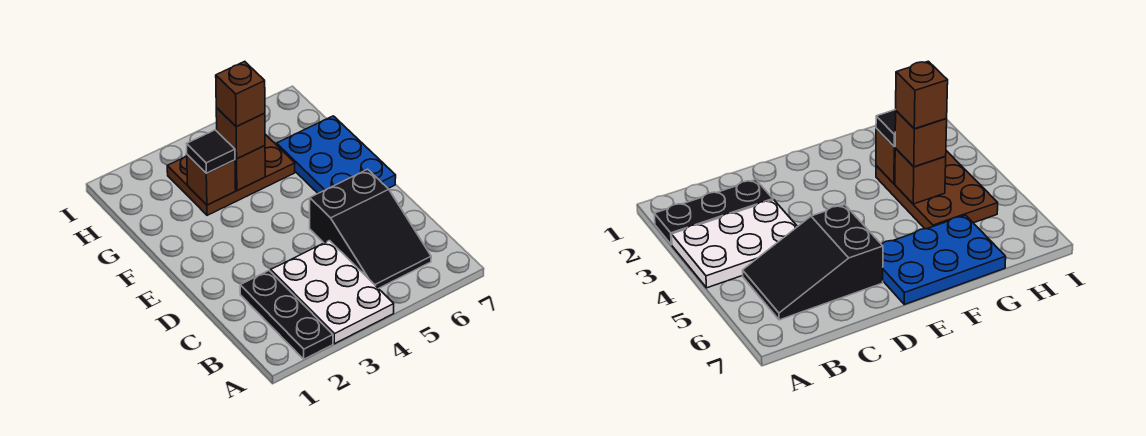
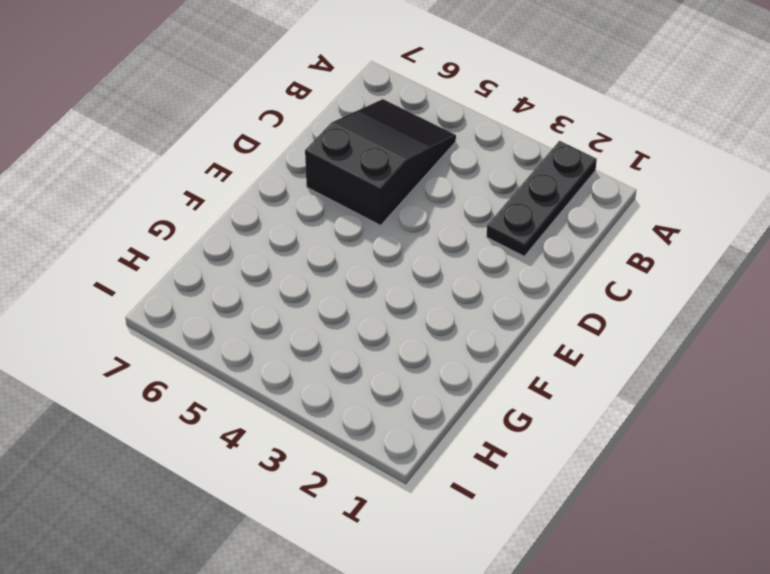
none -> white 2x3 plate [271,241,394,344]
none -> blue 2x3 plate [277,116,396,193]

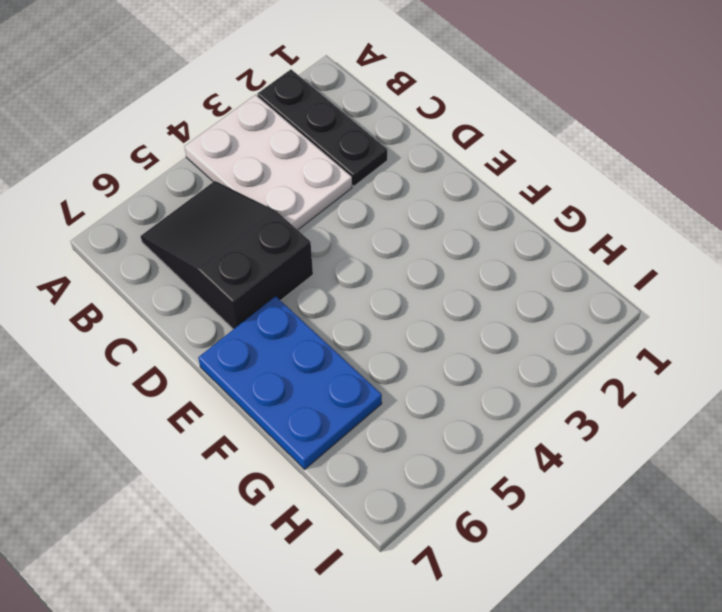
none -> brown 2x3 plate [167,134,295,215]
none -> brown 1x1 brick [187,155,236,205]

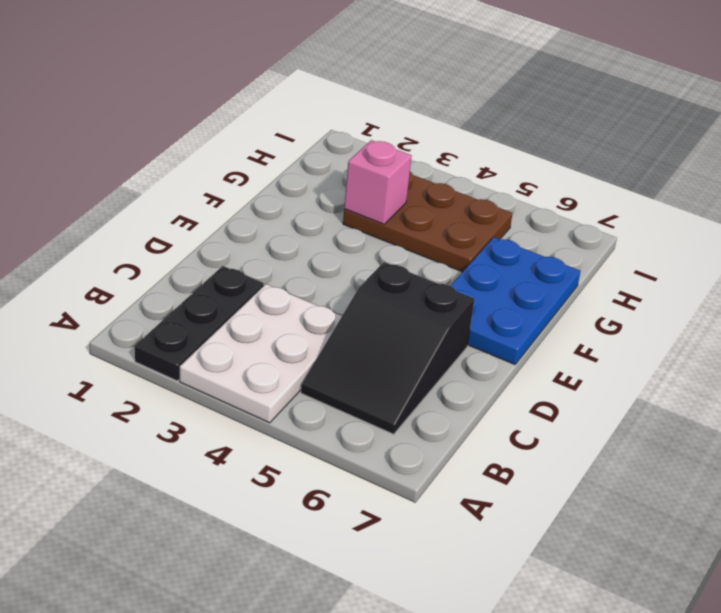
pink 1x1 brick [344,140,412,224] -> brown 1x1 brick [187,155,236,205]
none -> brown 1x1 brick [235,146,265,191]
none -> black 1x1 tile [187,130,235,173]

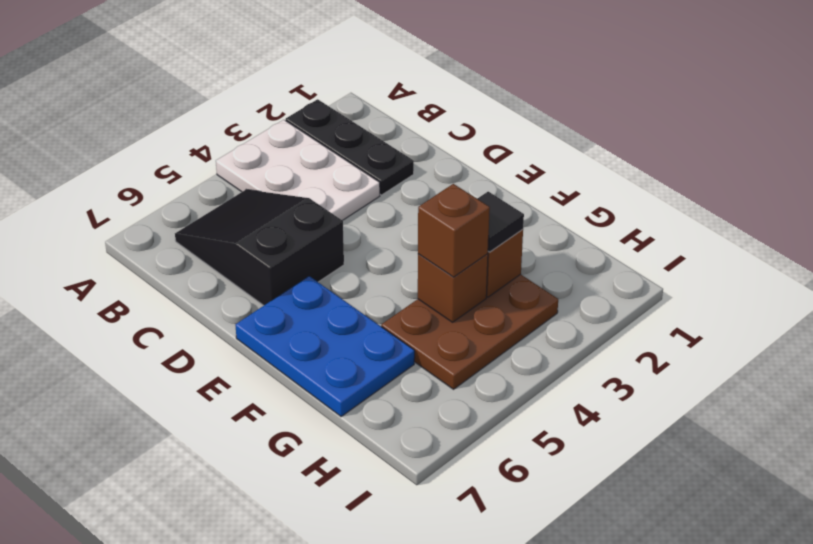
none -> brown 1x1 brick [216,61,265,127]

